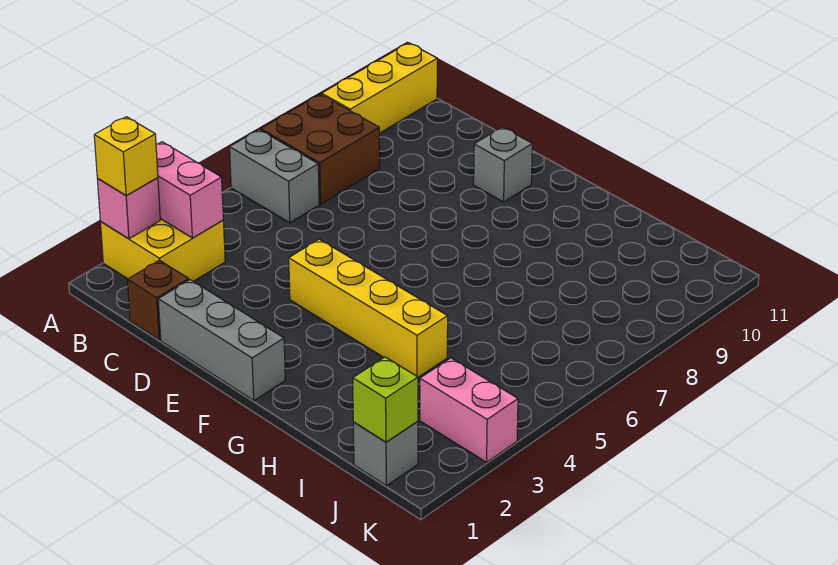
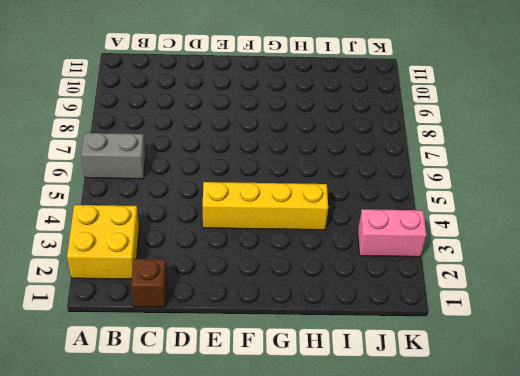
none -> brown 2x2 brick [261,94,380,204]
none -> yellow 1x3 brick [322,43,437,133]
none -> grey 1x3 brick [158,280,285,400]

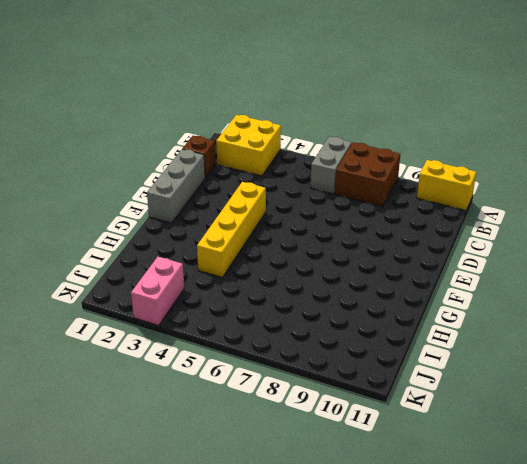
yellow 1x2 brick [417,160,476,210] -> yellow 1x3 brick [322,43,437,133]
none -> grey 1x1 brick [474,127,532,202]
none -> grey 1x1 brick [353,421,418,486]
none -> pink 1x1 brick [97,178,160,239]

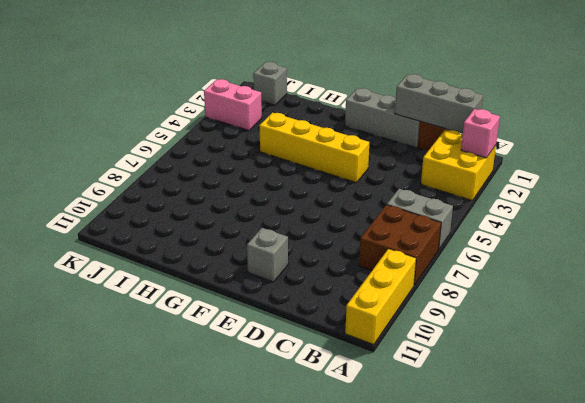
grey 1x3 brick [395,74,483,134] -> none
none -> pink 1x2 brick [156,142,223,238]
none -> lime 1x1 brick [353,357,418,442]
none -> yellow 1x1 brick [94,117,158,196]

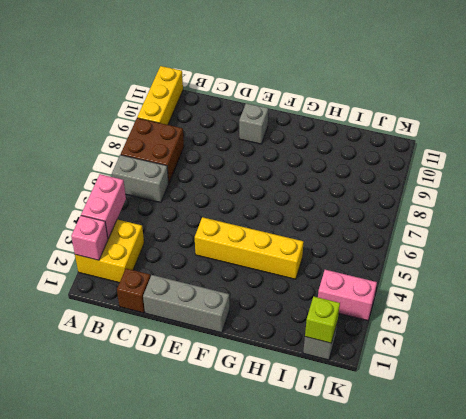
pink 1x2 brick [81,174,126,239] -> pink 1x2 brick turned to [156,142,223,238]
none -> yellow 1x1 brick [94,117,158,196]

